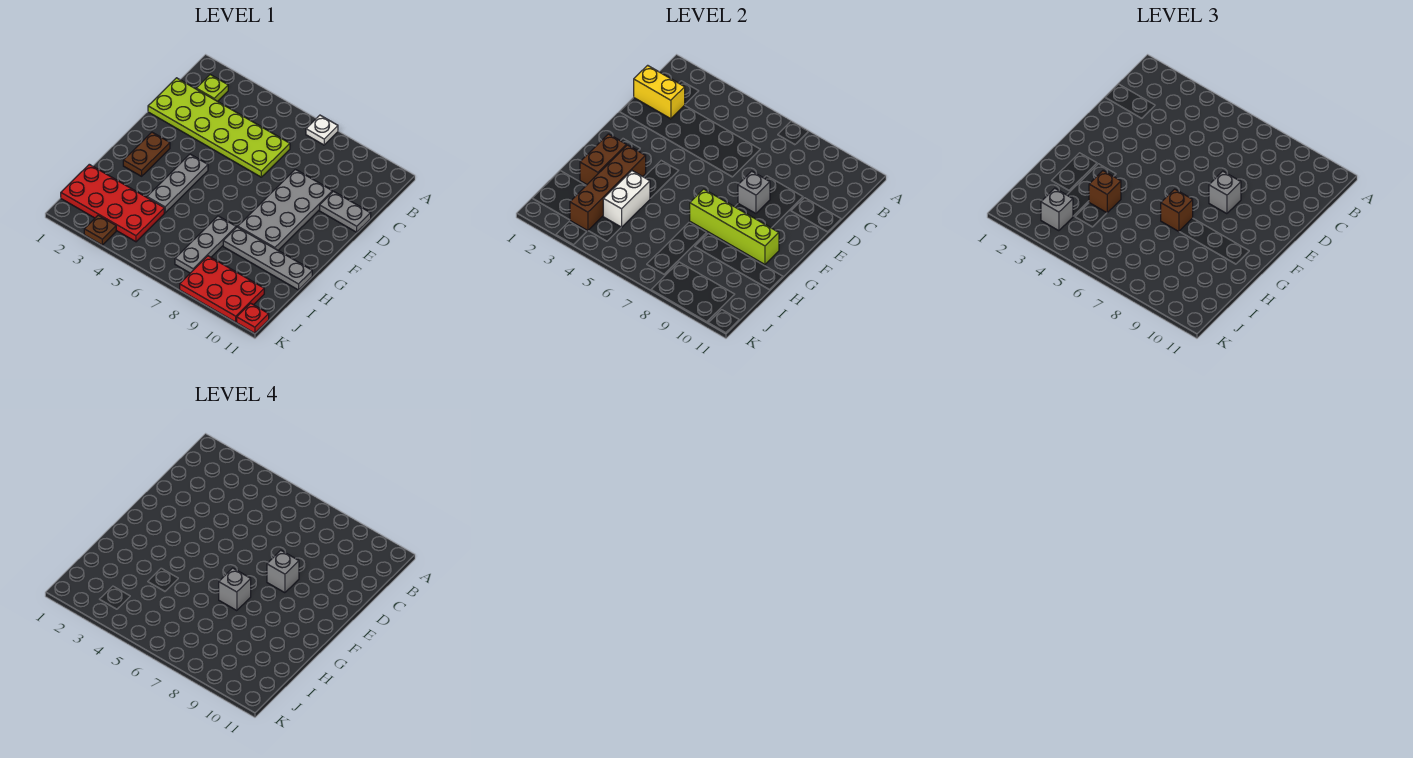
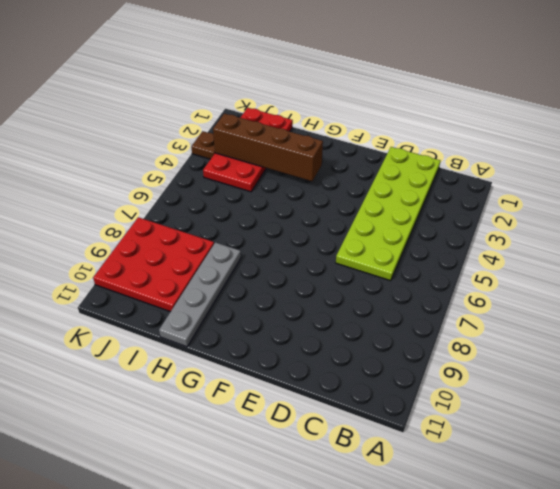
red 3x3 plate [93,217,214,312] -> red 2x3 plate [180,256,264,322]
none -> white 1x1 plate [306,115,338,145]
none -> lime 1x1 plate [196,75,228,101]
none -> grey 2x4 plate [238,169,332,250]

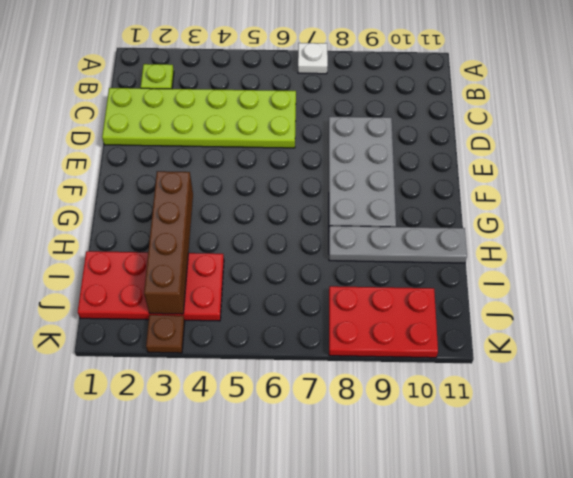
none -> grey 1x2 plate [320,191,371,232]
none -> brown 1x2 plate [123,132,170,176]
none -> grey 1x3 plate [147,154,208,213]

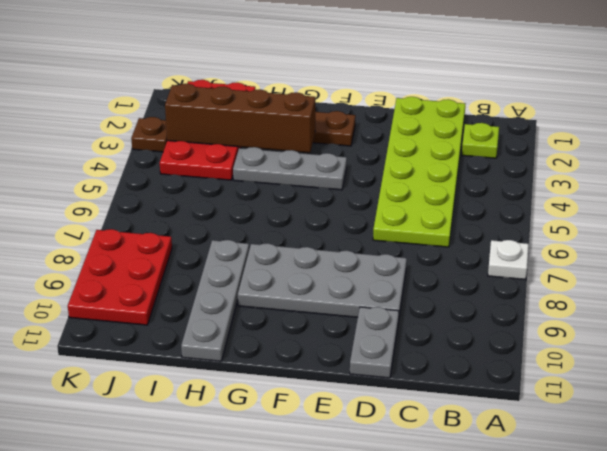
none -> grey 1x3 plate [175,216,236,273]
none -> red 1x1 plate [237,303,269,333]
none -> yellow 1x2 brick [634,65,685,119]

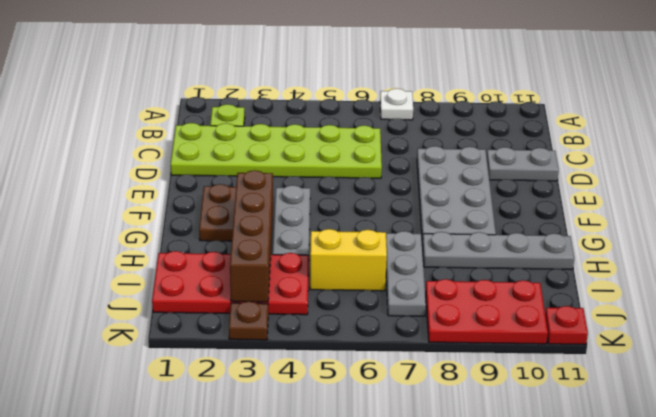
yellow 1x2 brick [310,229,387,291] -> yellow 1x2 brick moved to [634,65,685,119]
none -> grey 1x1 brick [738,171,770,213]
none -> brown 1x2 brick [580,134,626,184]
none -> lime 1x4 brick [690,189,779,264]

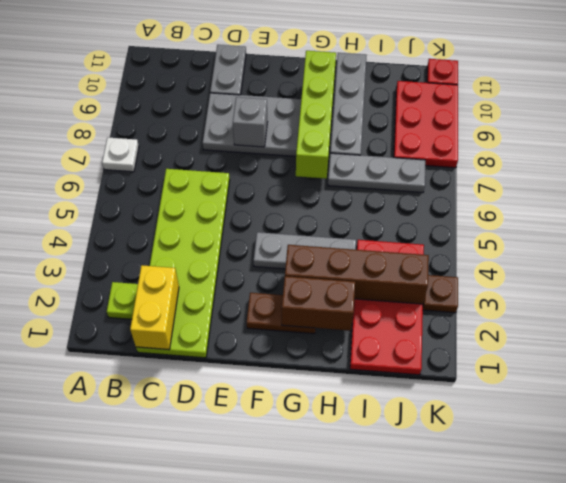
none -> white 1x2 brick [603,171,650,227]
none -> grey 1x1 brick [1209,171,1241,214]
none -> brown 1x1 brick [1161,189,1193,232]

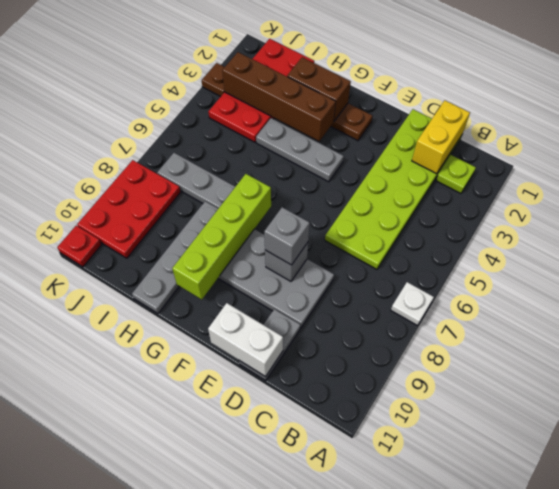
white 1x2 brick [208,303,283,377] -> white 1x2 brick moved to [603,171,650,227]
none -> brown 1x1 brick [1161,189,1193,232]
none -> brown 1x1 brick [1089,171,1121,213]
none -> grey 1x1 brick [1041,188,1073,231]

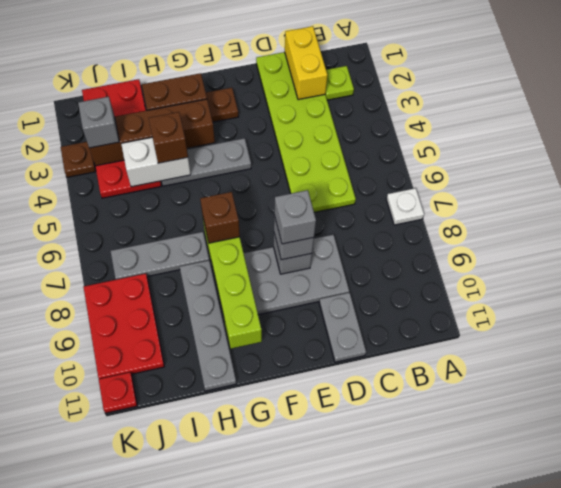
none -> grey 1x1 brick [219,568,251,611]

